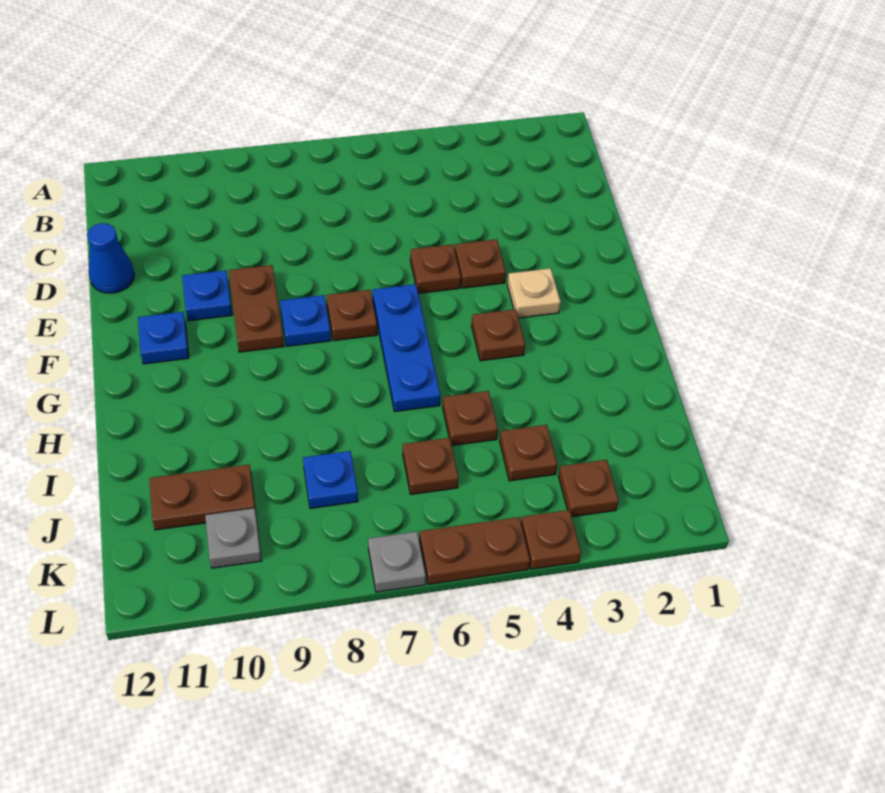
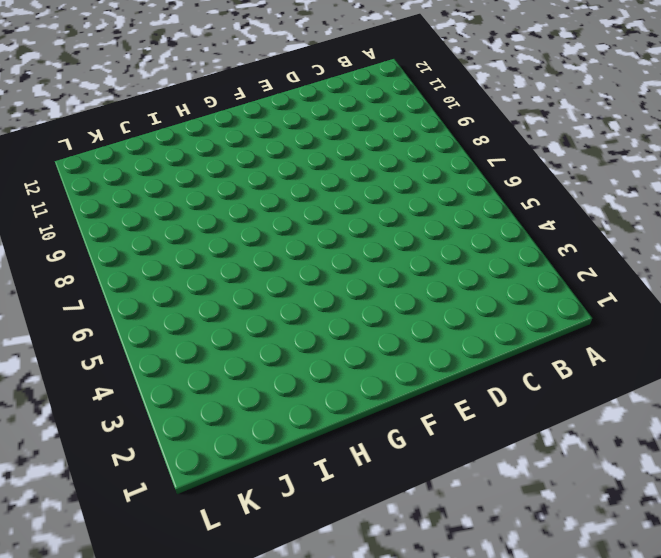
none -> blue 1x1 cone [87,223,134,293]
none -> brown 1x1 plate [455,239,506,288]
none -> brown 1x1 plate [410,244,461,293]

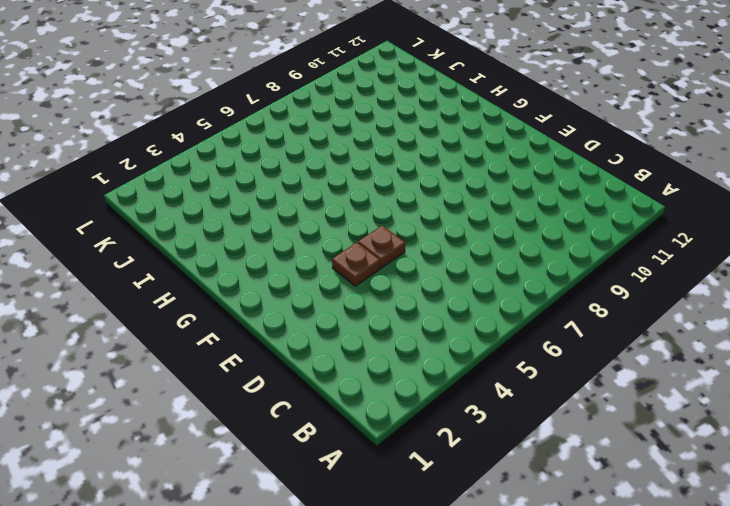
none -> blue 1x1 cone [87,223,134,293]
none -> brown 1x2 plate [229,265,284,352]
none -> blue 1x1 plate [182,270,232,321]

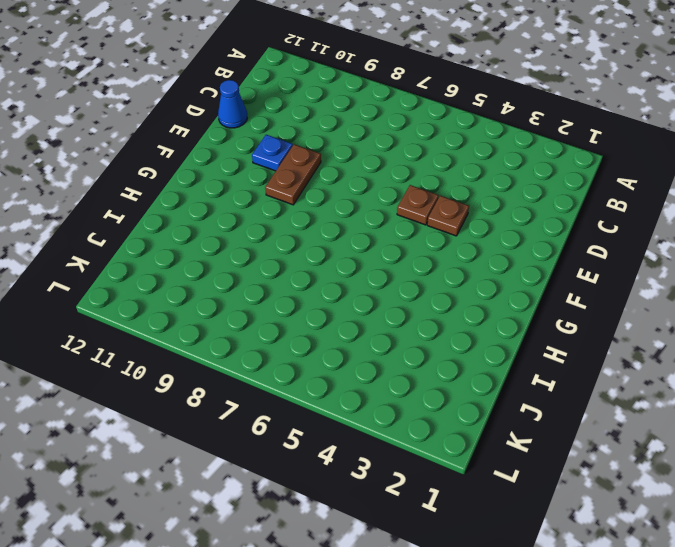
none -> tan 1x1 plate [507,268,561,318]
none -> blue 1x3 plate [373,284,440,412]
none -> brown 1x1 plate [327,290,377,341]

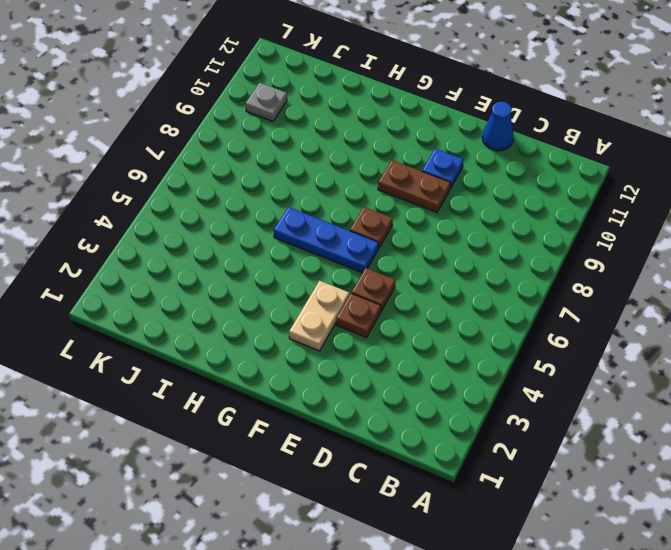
tan 1x2 plate [289,281,349,351] -> tan 1x1 plate [507,268,561,318]
none -> blue 1x1 plate [280,295,331,346]
none -> blue 1x1 plate [138,312,189,364]
none -> brown 1x1 plate [471,309,525,361]

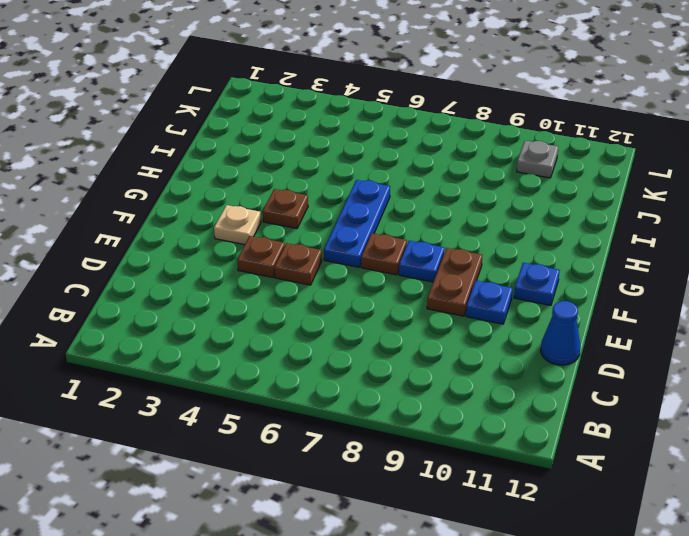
none -> brown 1x1 plate [443,391,498,446]
none -> brown 1x1 plate [500,425,557,481]
none -> brown 1x1 plate [403,438,459,494]

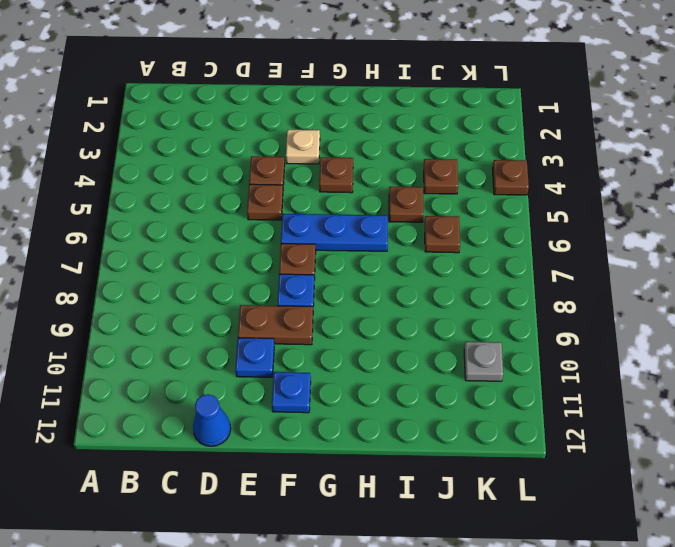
none -> blue 1x1 plate [303,451,358,508]
none -> brown 1x2 plate [149,465,256,530]
none -> brown 1x1 plate [558,460,619,517]

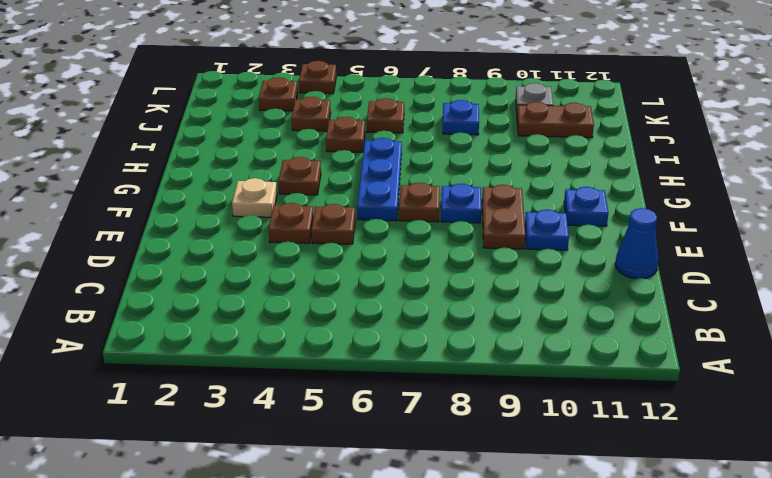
none -> brown 1x2 plate [419,517,530,585]
none -> grey 1x1 plate [368,532,426,592]

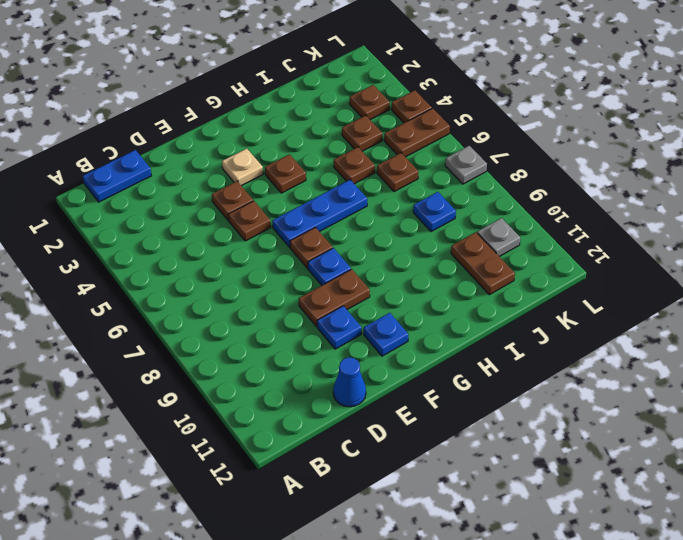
blue 1x2 plate [83,150,151,202] -> none
brown 1x2 plate [384,108,450,157] -> brown 1x2 plate turned to [419,517,530,585]

